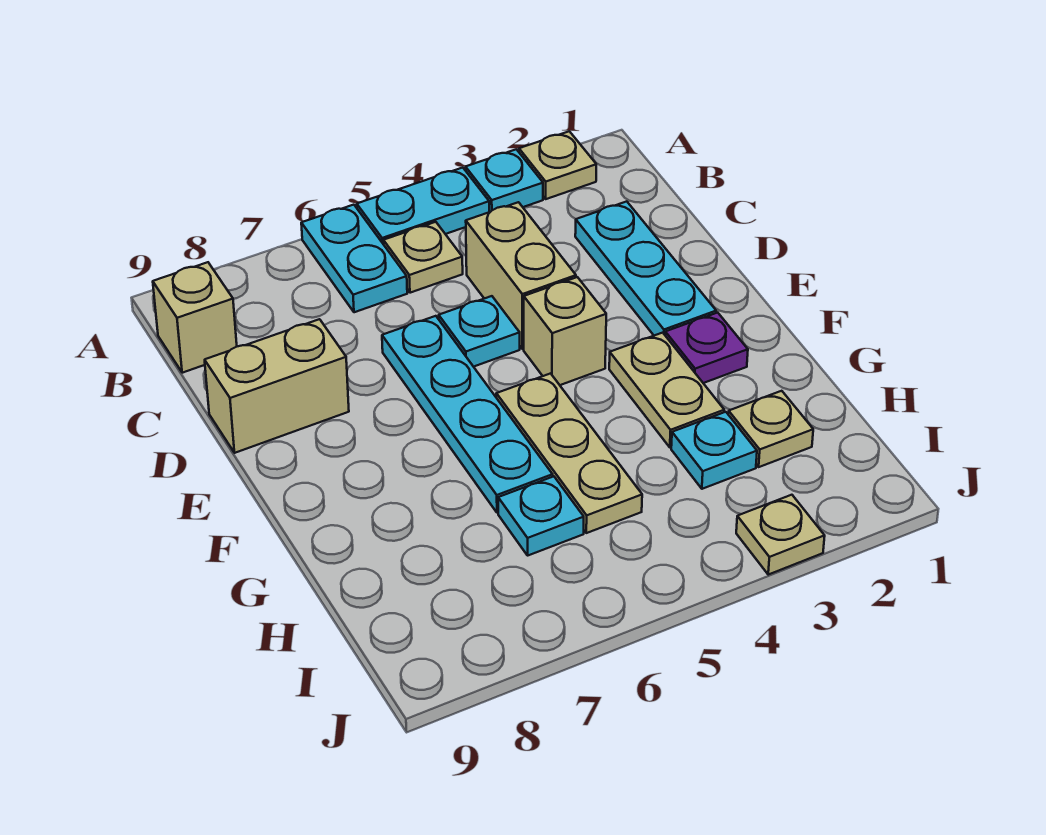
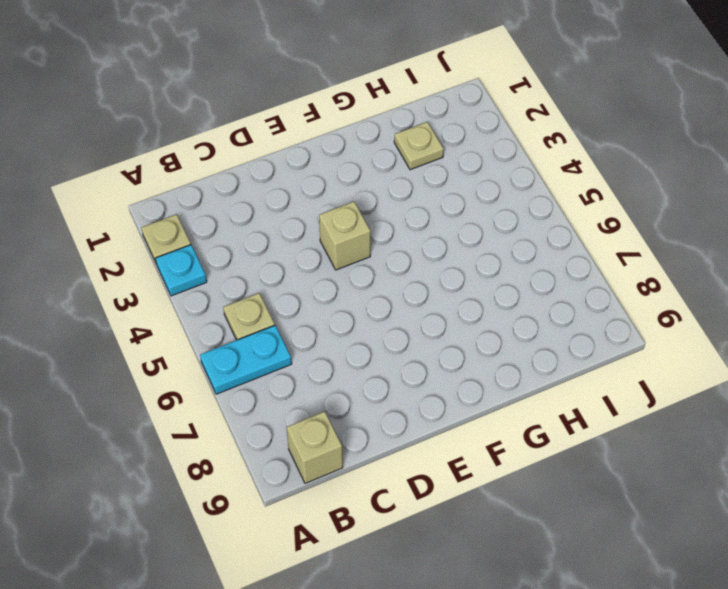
none -> cyan 1x2 plate [357,168,489,244]
none -> cyan 1x3 plate [575,201,716,336]
none -> tan 1x2 brick [466,202,576,349]

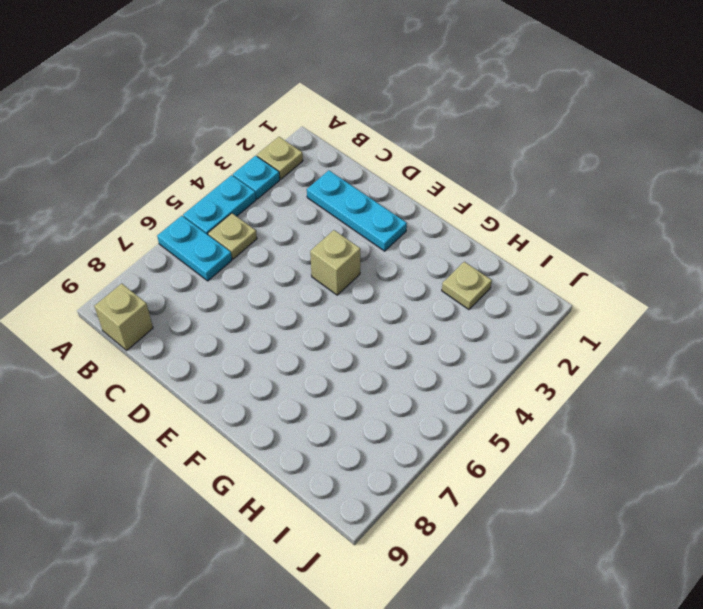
none -> tan 1x2 brick [466,202,576,349]
none -> cyan 1x1 plate [439,296,520,367]
none -> cyan 1x4 plate [382,316,553,513]

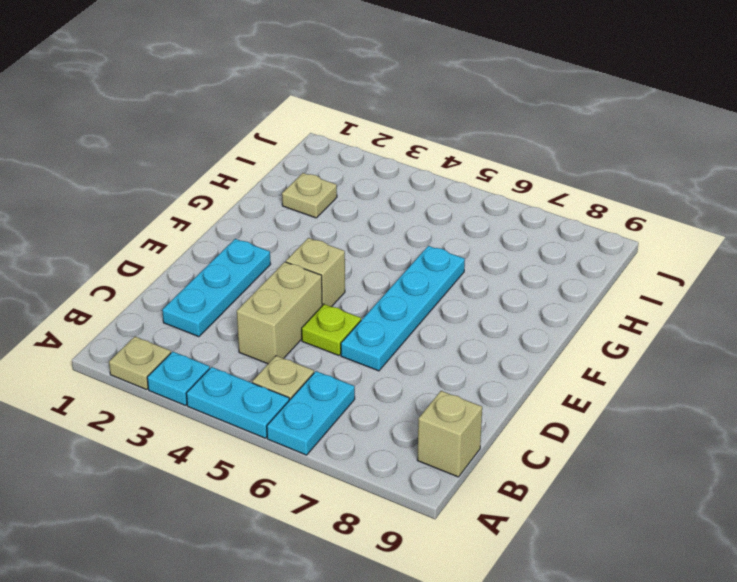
lime 1x1 plate [302,304,361,356] -> cyan 1x1 plate [439,296,520,367]
none -> tan 1x2 brick [205,319,349,453]
none -> purple 1x1 plate [665,313,748,383]
none -> tan 1x2 plate [609,333,724,447]

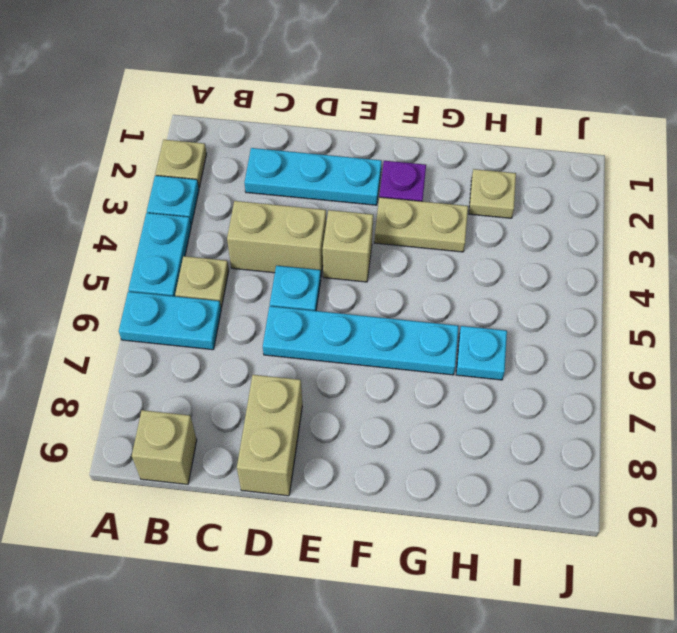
none -> tan 1x3 plate [496,374,642,533]
none -> cyan 1x1 plate [671,412,757,489]
none -> tan 1x1 plate [736,495,825,575]

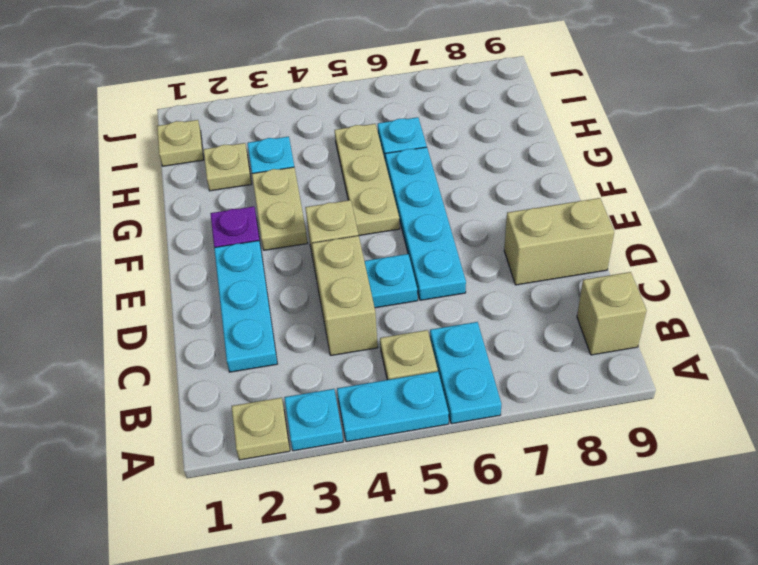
tan 1x1 plate [157,120,204,166] -> tan 1x1 plate moved to [736,495,825,575]

